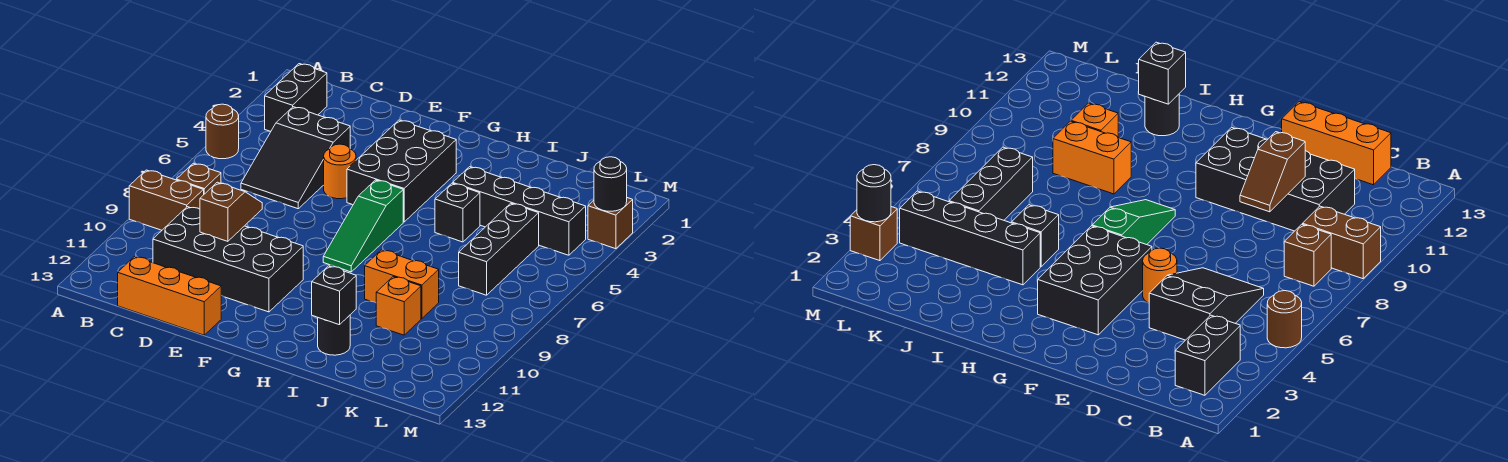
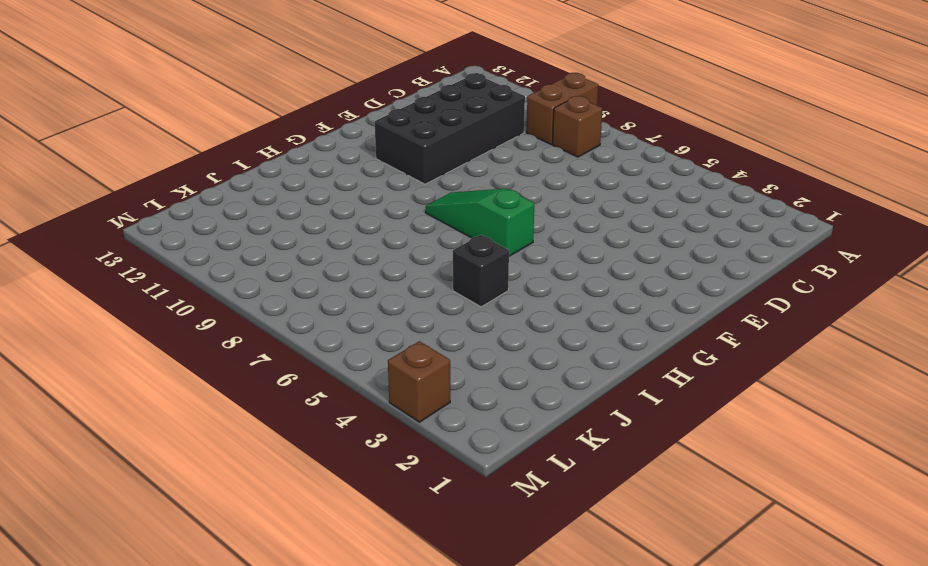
none -> brown 1x1 round brick [206,104,239,159]
none -> black 1x2 brick [265,64,327,132]
none -> black 2x3 slope [241,107,350,209]

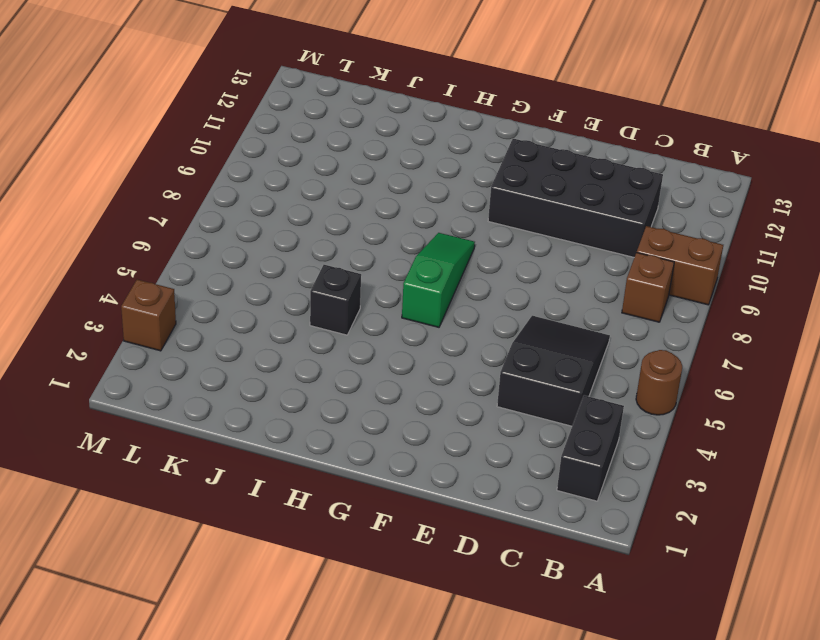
none -> orange 1x3 brick [118,257,221,335]
none -> orange 1x1 round brick [324,144,356,199]
none -> black 2x3 brick [347,120,456,222]

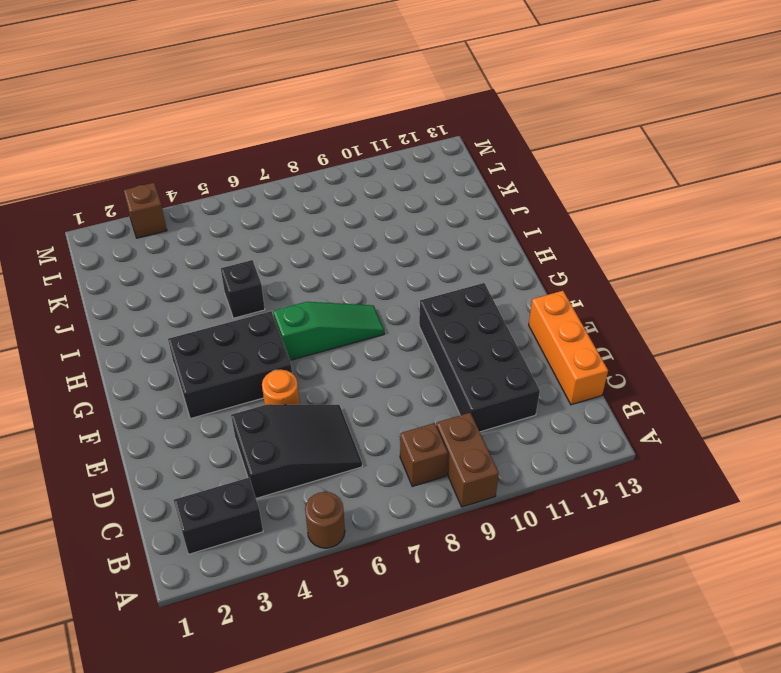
none -> black 1x4 brick [453,167,586,255]
none -> orange 1x2 brick [365,250,439,319]
none -> black 1x1 round brick [318,315,350,355]

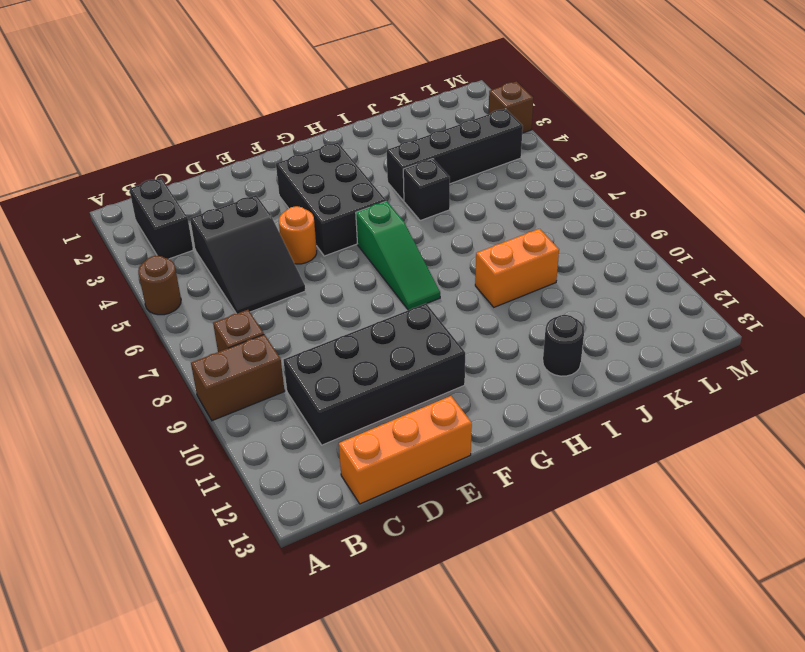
none -> orange 1x1 brick [376,277,421,335]
none -> black 1x3 brick [459,203,539,295]
none -> brown 1x2 slope [200,182,262,241]

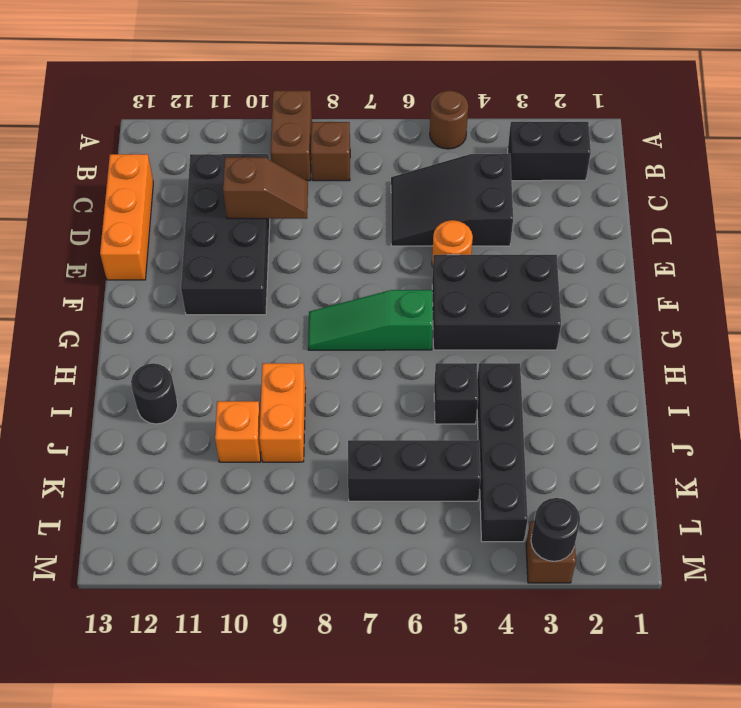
none -> black 1x1 brick [312,266,356,325]

